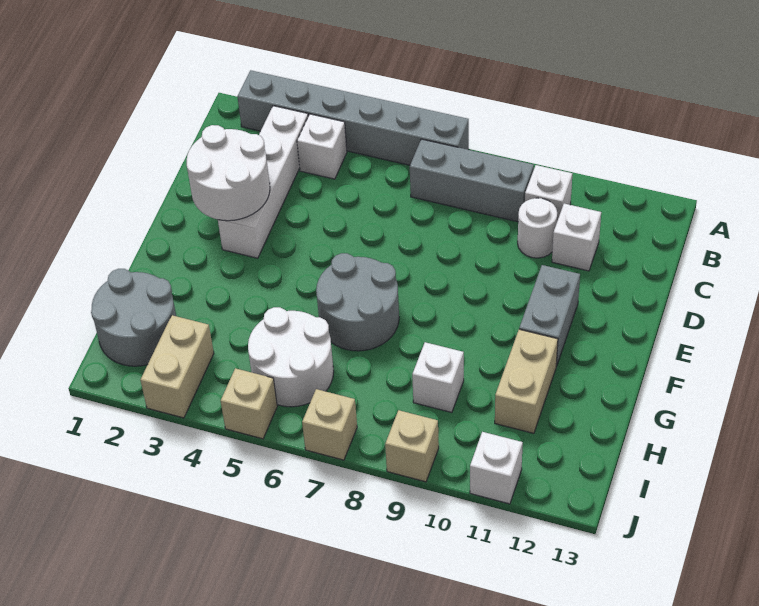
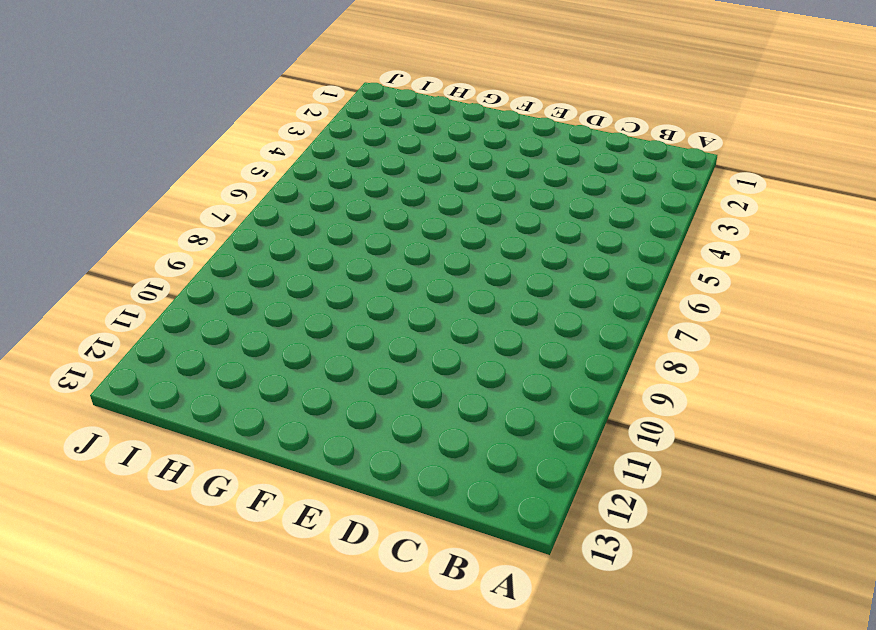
none -> grey 1x6 brick [237,70,469,165]
none -> white 1x4 brick [218,106,308,258]
none -> white 1x1 brick [297,114,347,179]

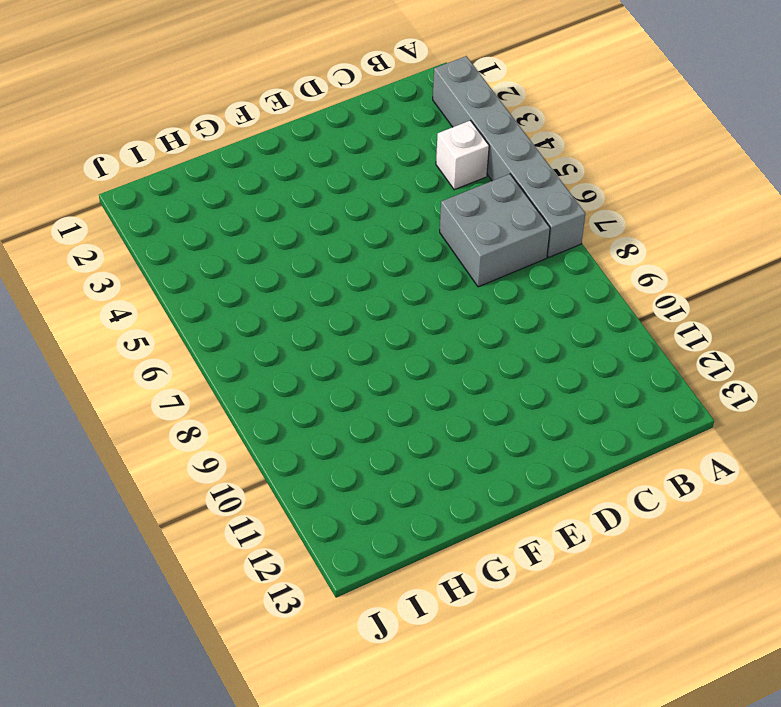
grey 2x2 brick [440,174,550,287] -> grey 1x3 brick [410,139,534,222]
none -> white 1x4 brick [218,106,308,258]
none -> white 1x1 brick [525,165,572,221]
none -> white 1x1 round brick [518,198,557,258]

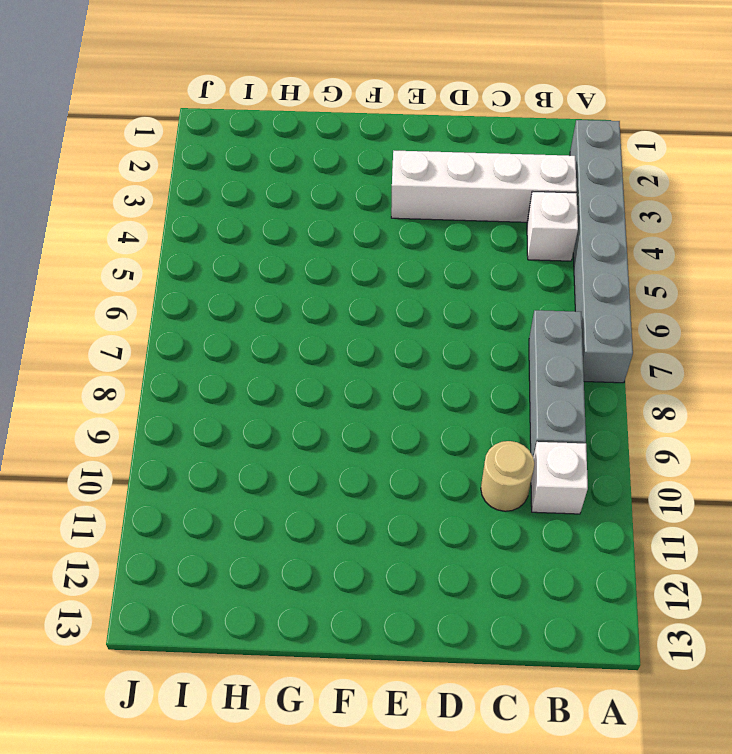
tan 1x1 round brick [481,441,534,511] -> white 1x1 round brick [518,198,557,258]
none -> white 1x1 brick [552,204,601,271]
none -> grey 1x2 brick [519,265,580,366]
none -> grey 2x2 round brick [316,253,399,351]

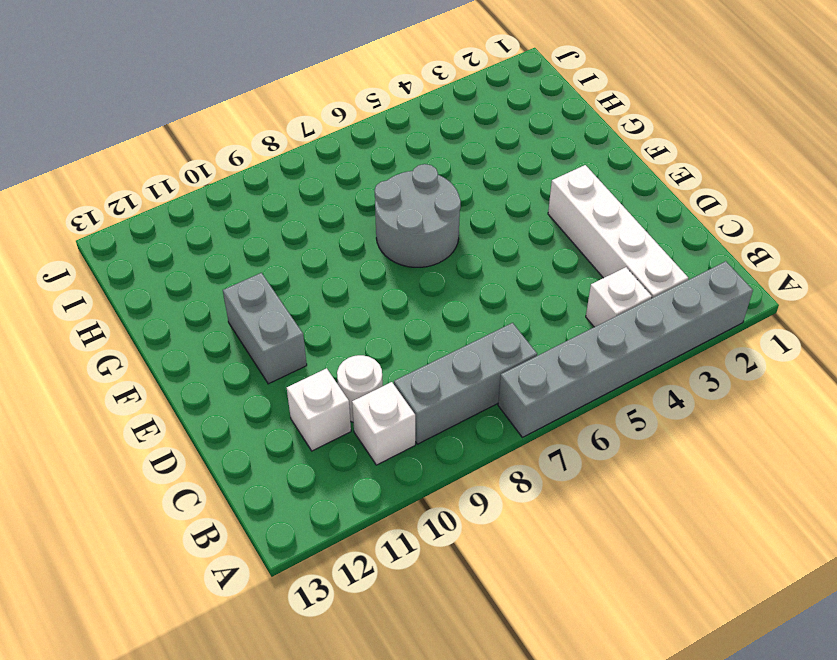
none -> tan 1x2 brick [495,329,558,433]
none -> grey 2x2 round brick [91,269,176,366]
none -> white 2x2 round brick [248,307,334,407]

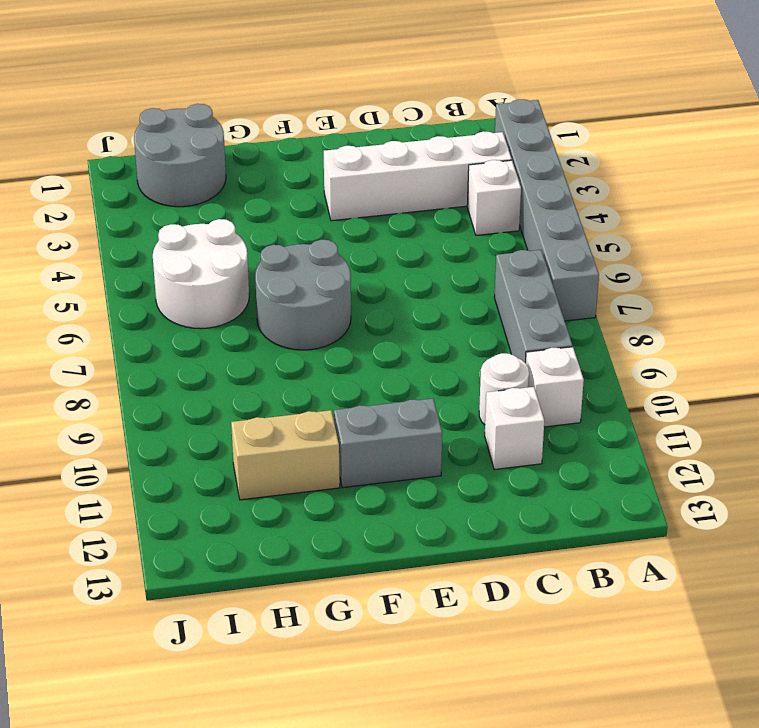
none -> white 1x1 brick [412,342,464,413]
none -> tan 1x2 brick [140,315,214,418]
none -> tan 1x1 brick [221,368,277,439]

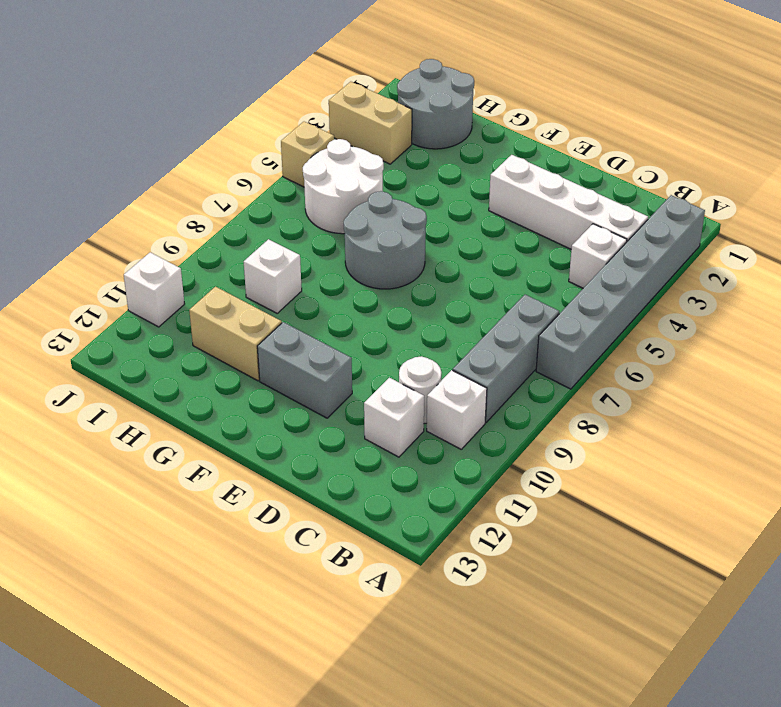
none -> tan 1x1 brick [302,389,357,460]
none -> tan 1x1 brick [385,410,439,482]
none -> white 2x2 round brick [187,125,270,221]

